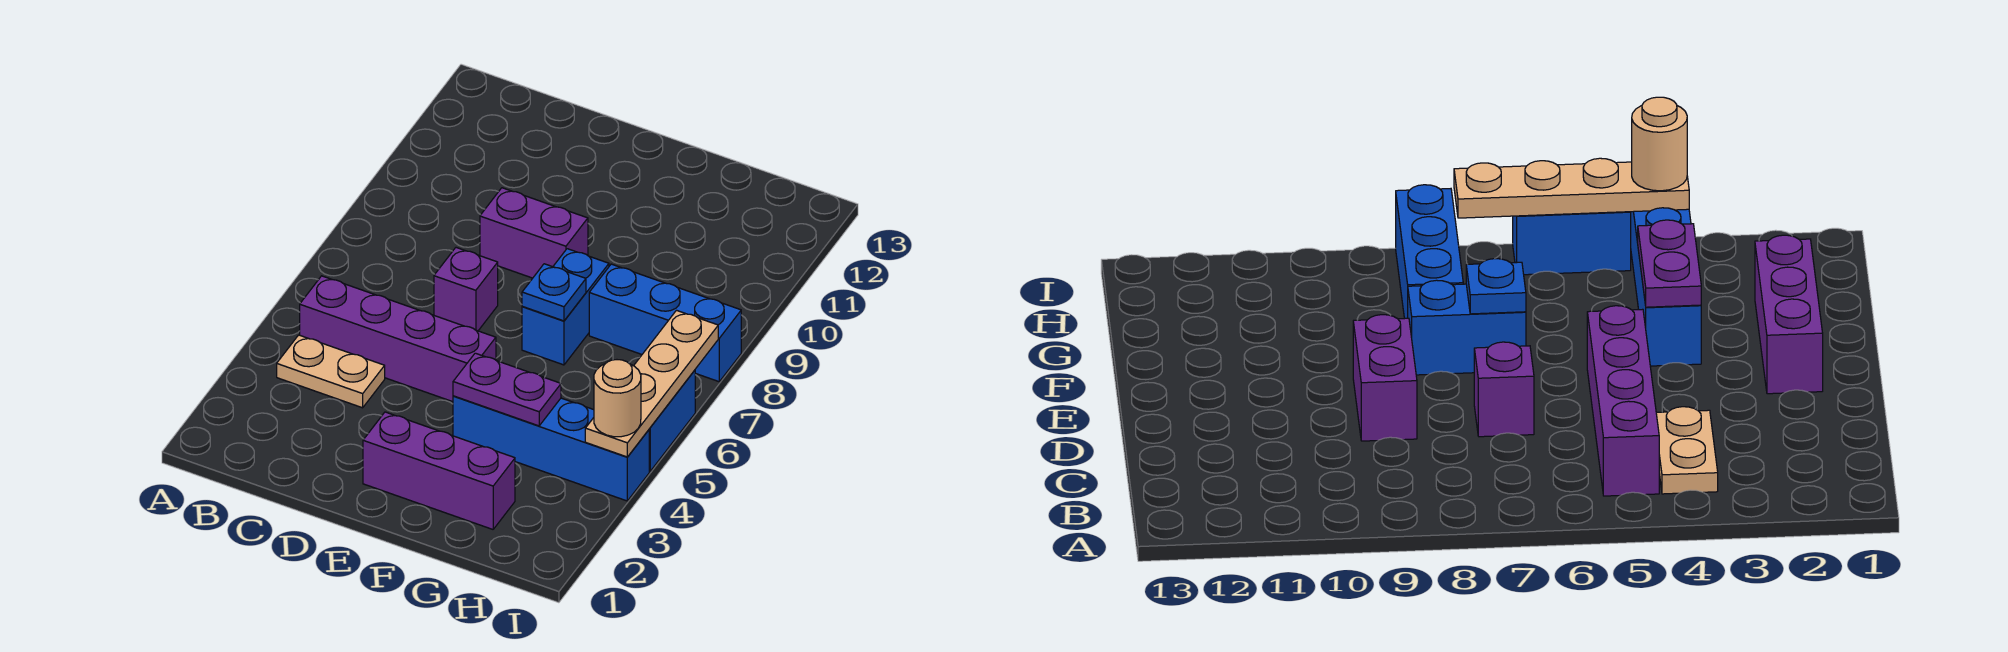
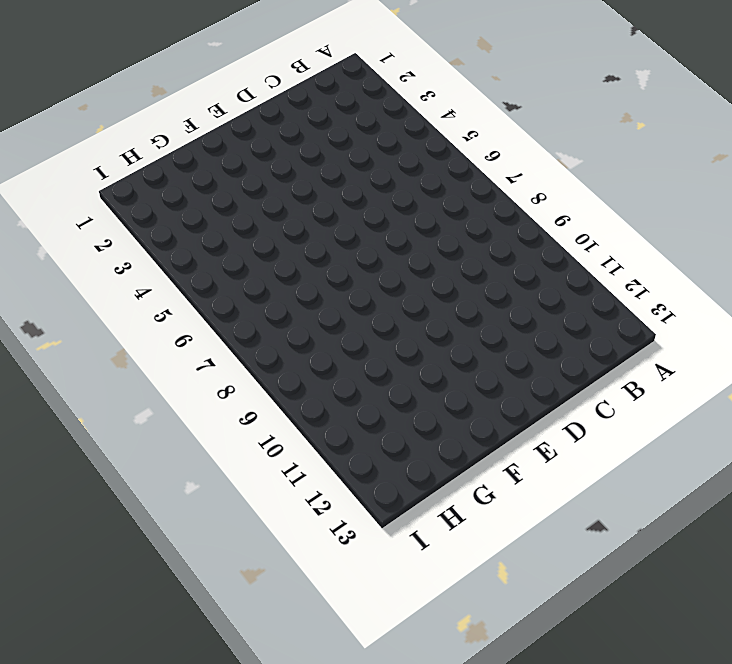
none -> tan 1x2 plate [277,335,385,408]
none -> purple 1x4 brick [300,276,496,402]
none -> purple 1x1 brick [434,248,498,331]

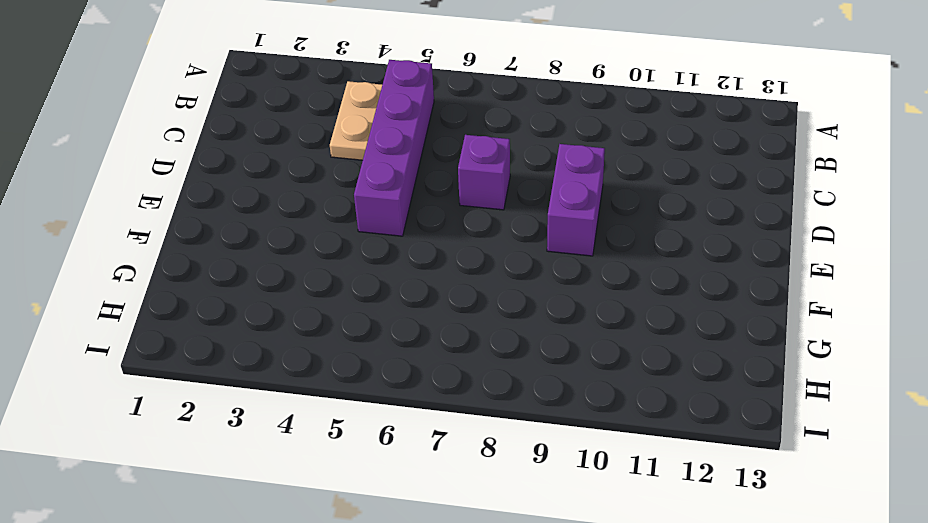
none -> purple 1x3 brick [363,412,515,529]
none -> blue 1x4 brick [453,396,649,501]
none -> blue 1x2 brick [522,249,609,365]

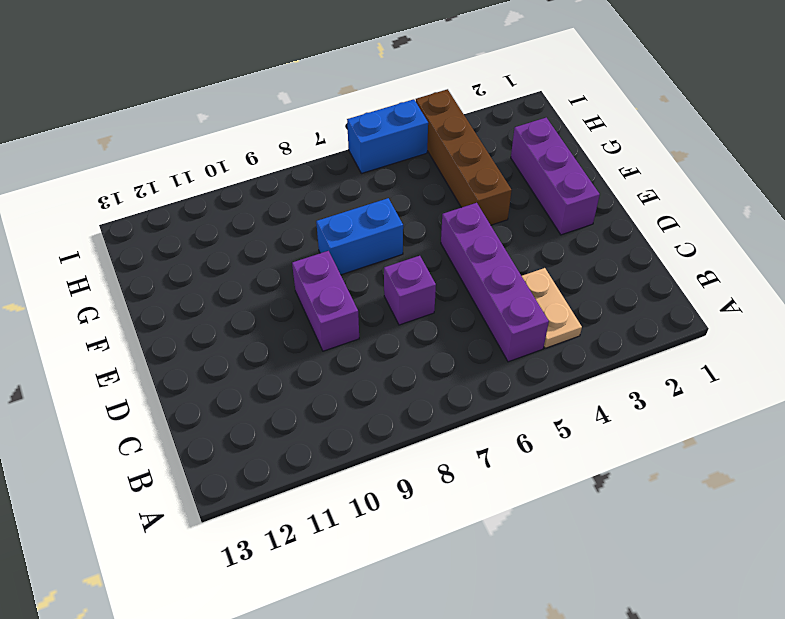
brown 1x4 brick [416,89,512,225] -> blue 1x4 brick [453,396,649,501]
none -> blue 1x3 brick [589,264,741,382]
none -> purple 1x2 plate [453,353,561,426]
none -> blue 1x1 plate [522,264,586,321]

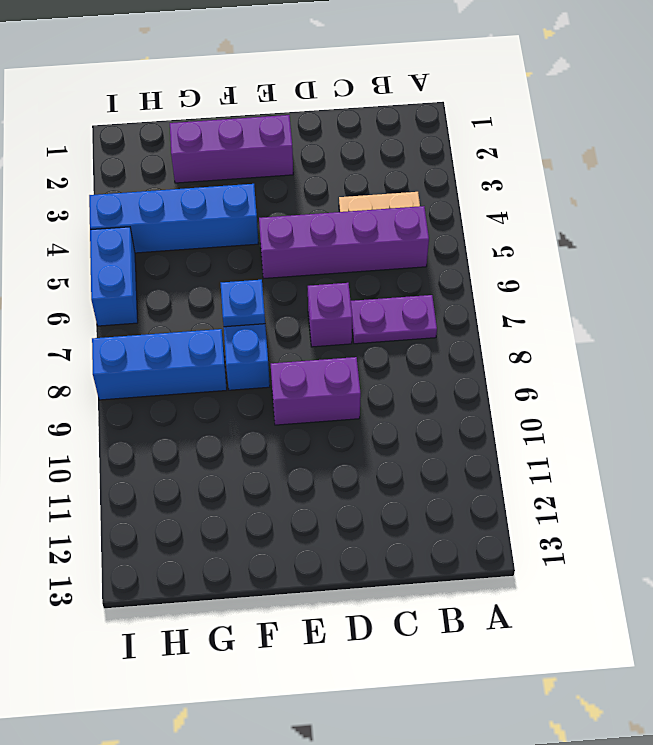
purple 1x2 plate [351,295,437,344] -> purple 1x2 plate moved to [453,353,561,426]
none -> tan 1x4 plate [585,310,718,457]
none -> tan 1x1 round brick [594,360,641,437]

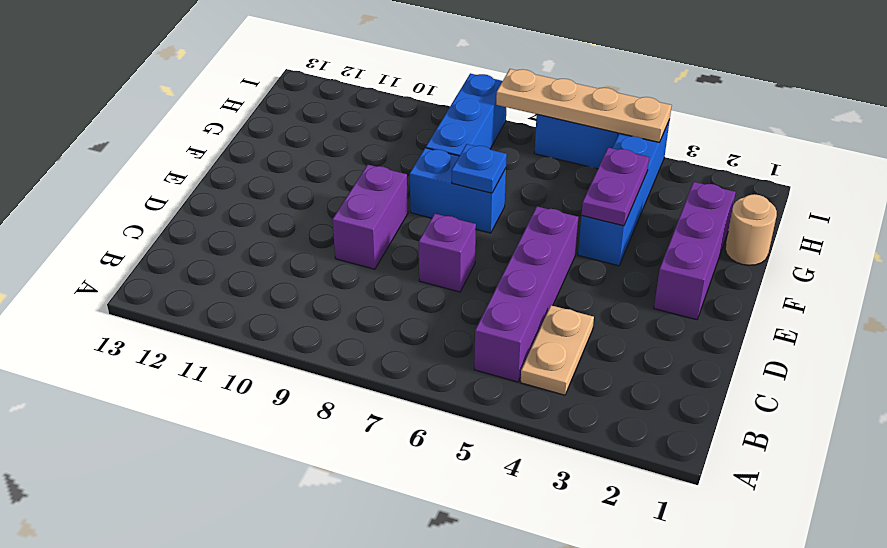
tan 1x1 round brick [725,194,777,265] -> tan 1x1 round brick moved to [594,360,641,437]

